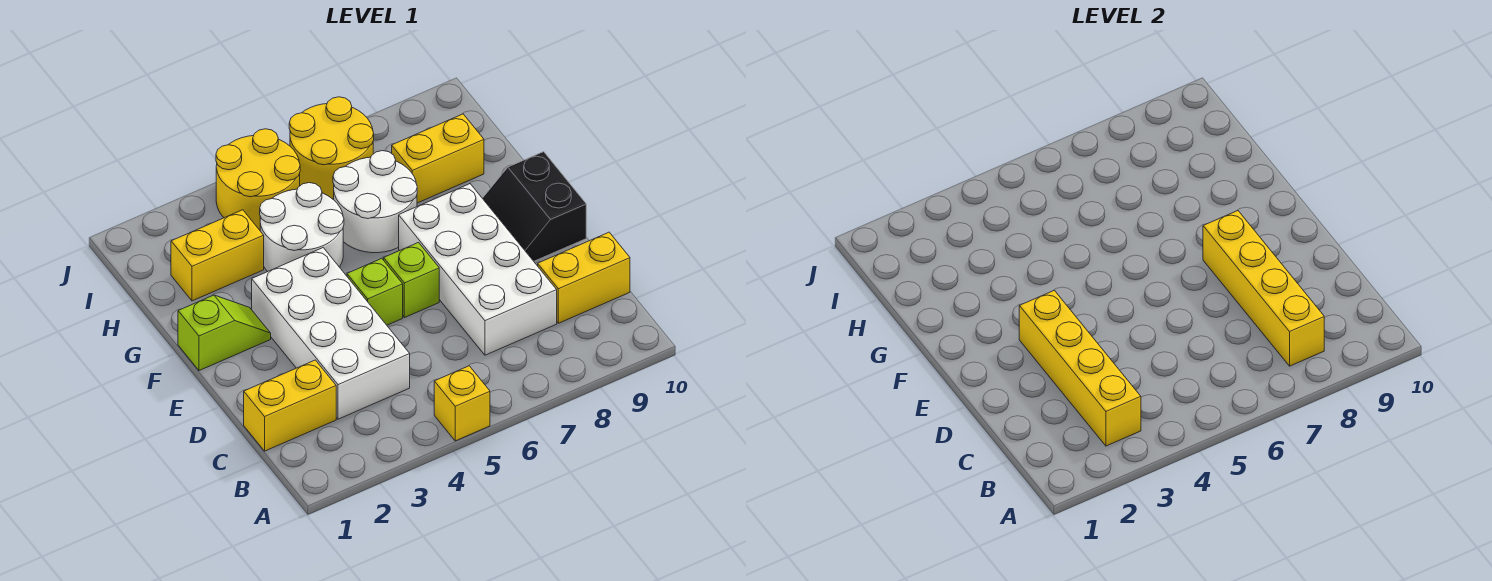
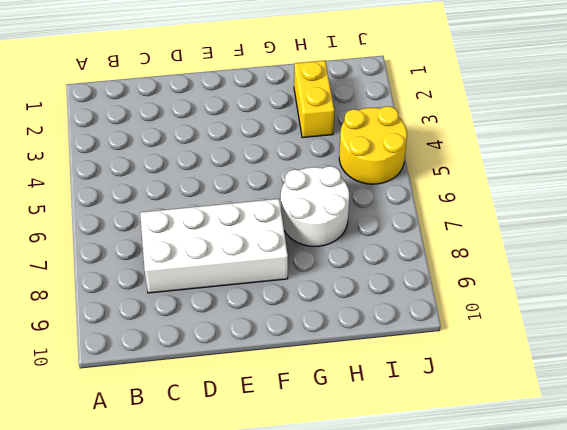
none -> yellow 1x1 brick [434,366,490,441]
none -> yellow 1x2 brick [244,360,336,451]
none -> white 2x4 brick [252,248,410,419]

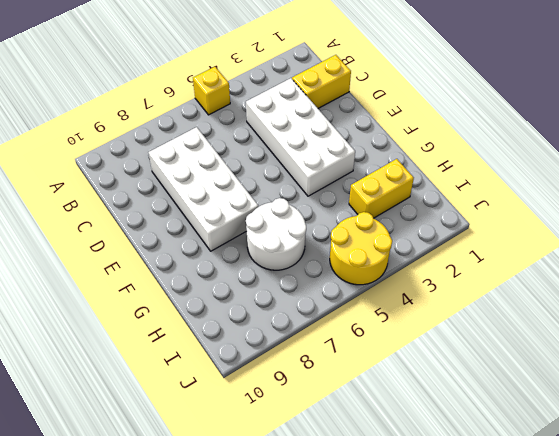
none -> yellow 1x2 brick [538,232,630,323]
none -> lime 1x1 brick [347,258,403,325]
none -> lime 1x1 brick [384,243,439,318]

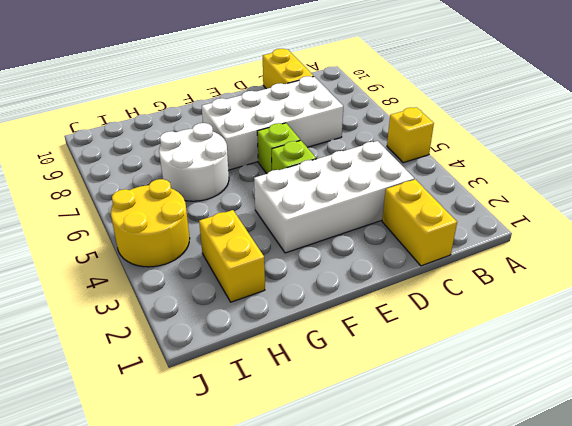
none -> black 2x2 slope [482,152,586,261]
none -> lime 1x2 slope [178,295,271,371]
none -> white 2x2 round brick [260,183,344,271]

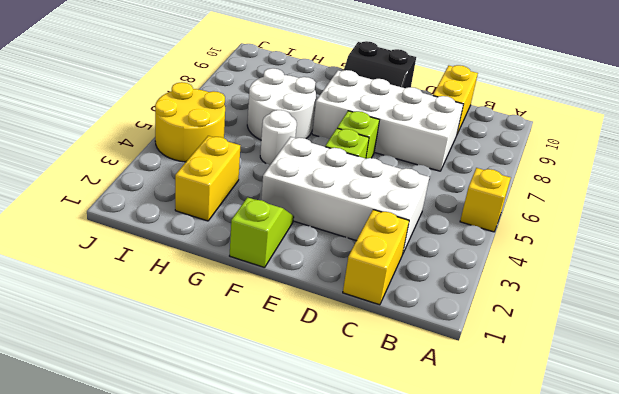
white 1x1 round brick [260,110,297,165] -> white 2x2 round brick [260,183,344,271]
none -> yellow 1x2 brick [392,114,484,203]
none -> yellow 2x2 round brick [289,97,374,199]
none -> yellow 1x4 brick [1019,290,1141,446]

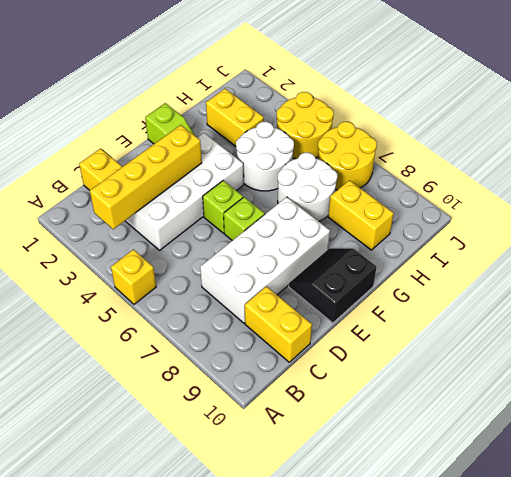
none -> yellow 1x4 brick [1203,211,1324,366]

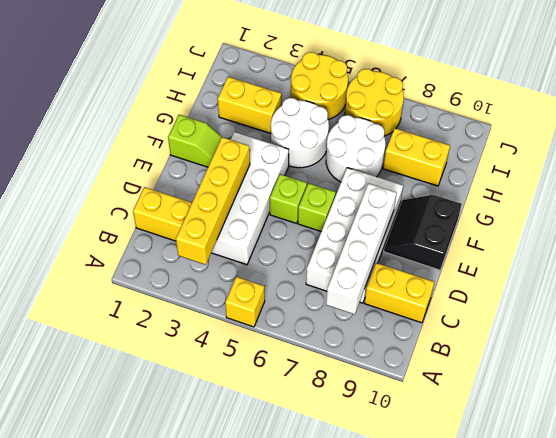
white 1x4 brick [326,183,396,314] -> yellow 1x4 brick [1203,211,1324,366]

